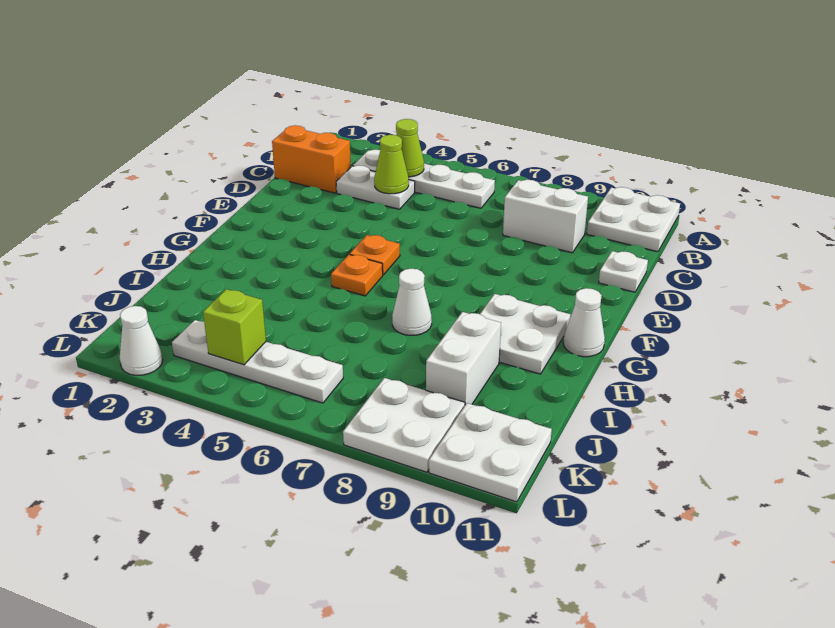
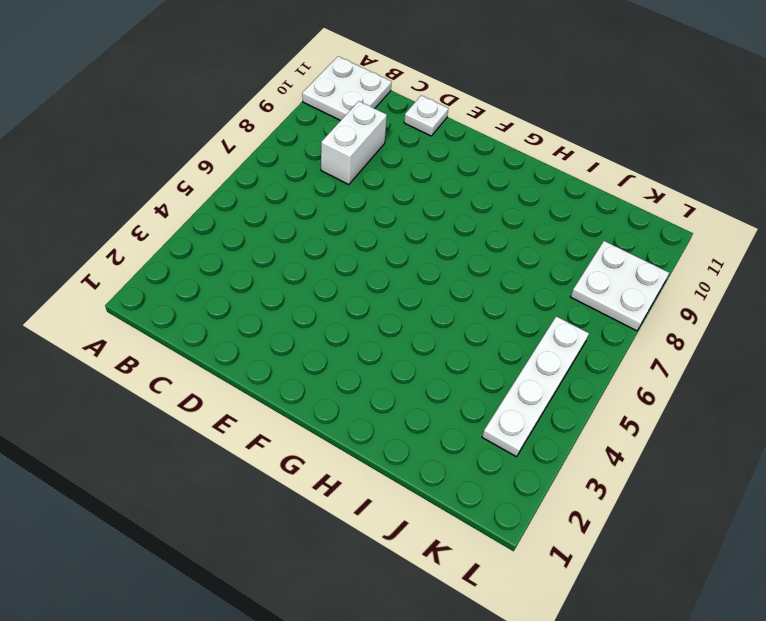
none -> white 1x4 plate [353,150,495,208]
none -> orange 1x2 brick [272,125,351,193]
none -> white 1x2 plate [336,165,415,209]

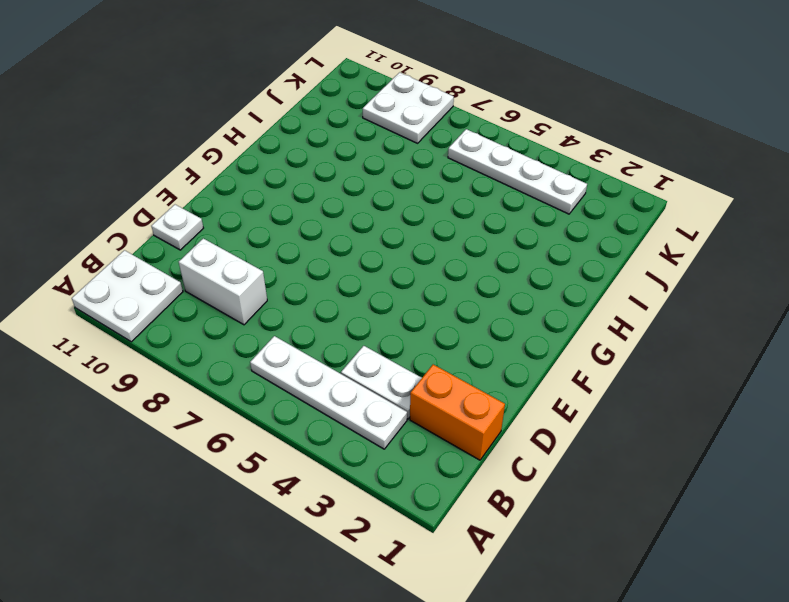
none -> orange 1x1 plate [350,235,400,275]
none -> orange 1x1 plate [331,255,383,296]
none -> white 2x2 plate [480,294,570,374]

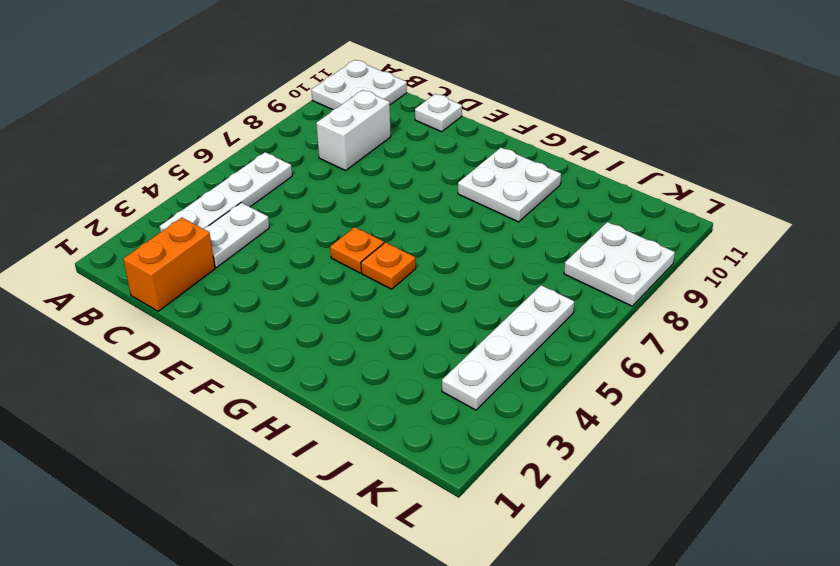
none -> white 1x1 cone [563,288,605,357]
none -> white 1x1 cone [392,269,432,335]
none -> white 1x2 brick [426,312,501,405]

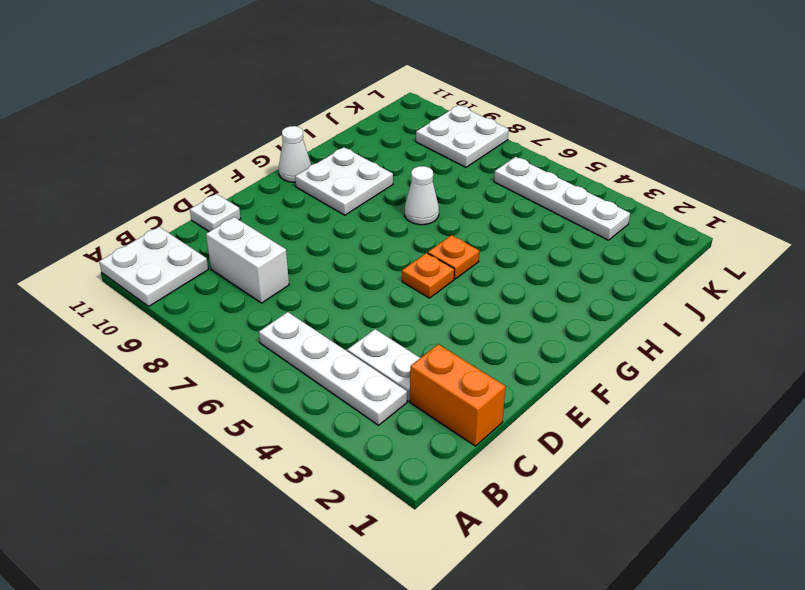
none -> white 1x2 brick [426,312,501,405]
none -> white 2x2 plate [429,403,552,502]
none -> white 1x1 cone [120,306,163,375]

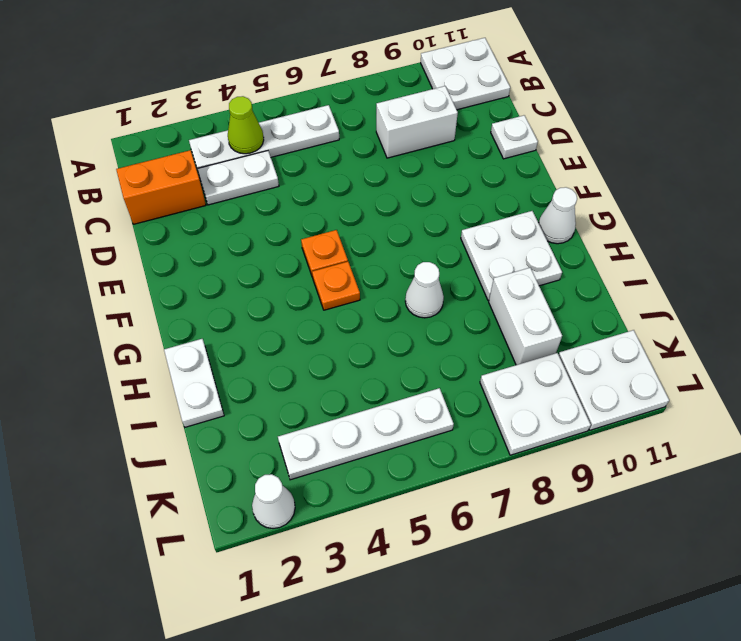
white 1x2 plate [164,339,224,427] -> none
none -> lime 1x1 cone [374,135,409,194]
none -> lime 1x1 brick [203,289,266,365]

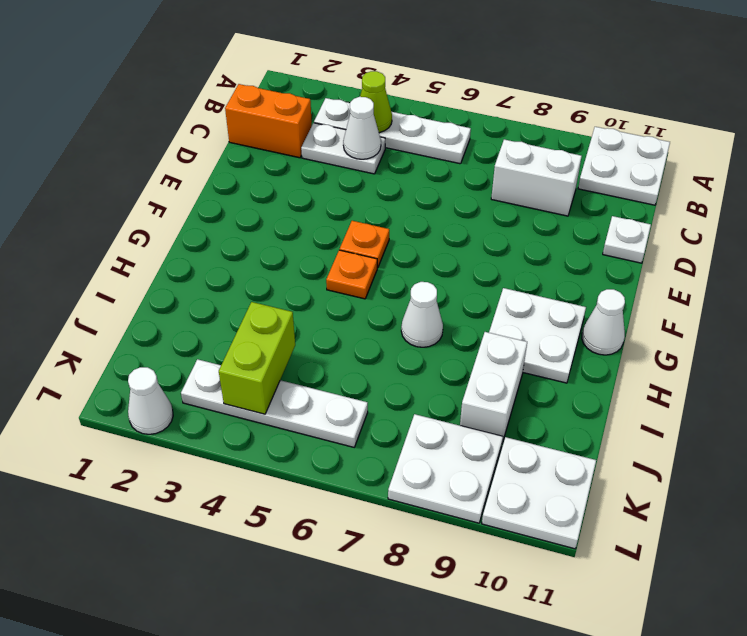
white 1x1 cone [343,97,381,159] -> lime 1x1 cone [374,135,409,194]
lime 1x2 brick [219,302,295,414] -> lime 1x1 brick [203,289,266,365]

